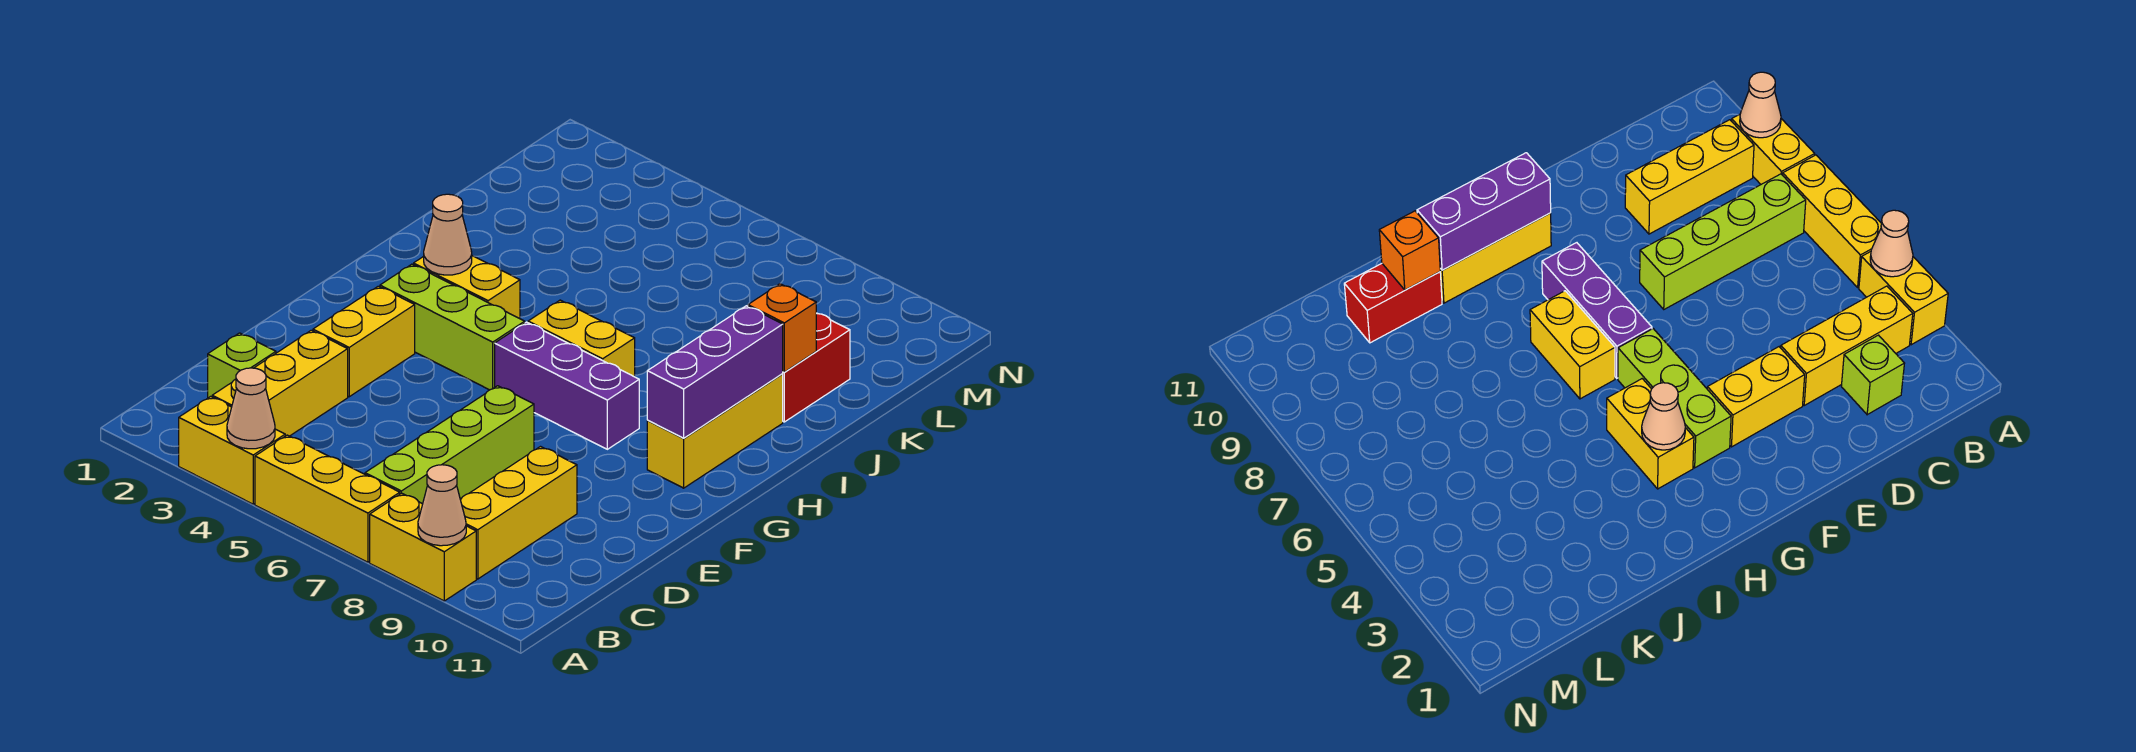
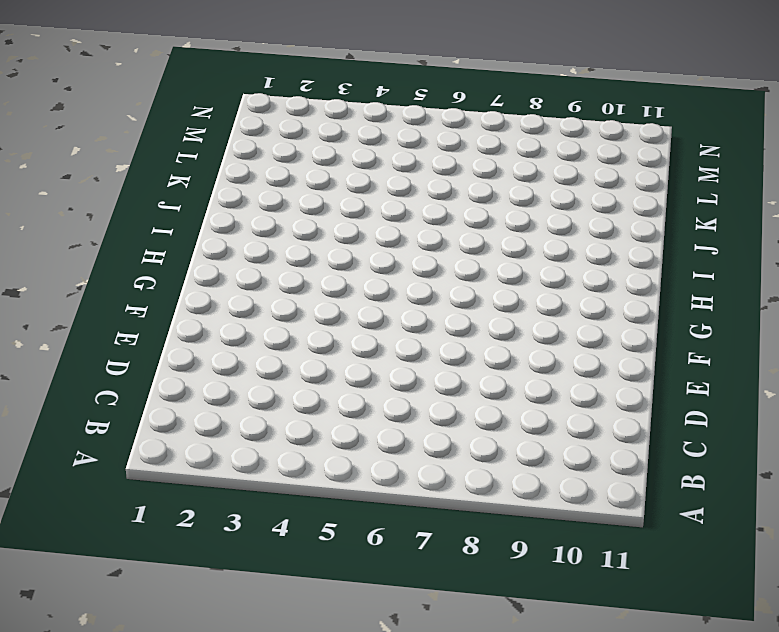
none -> yellow 1x2 brick [179,396,285,504]
none -> yellow 1x3 brick [255,435,400,562]
none -> yellow 1x2 brick [370,493,476,601]

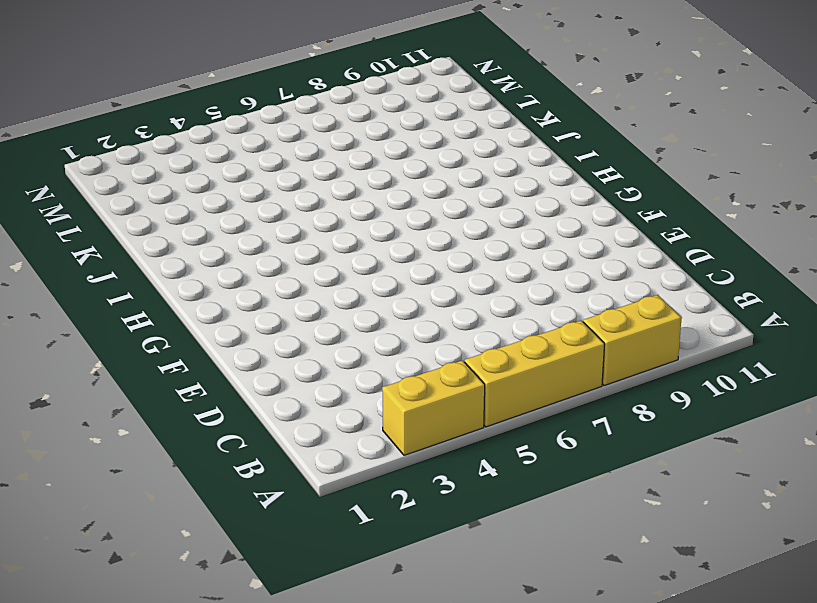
none -> yellow 1x3 brick [212,330,348,436]
none -> lime 1x4 brick [365,386,534,504]
none -> yellow 1x3 brick [460,447,577,579]

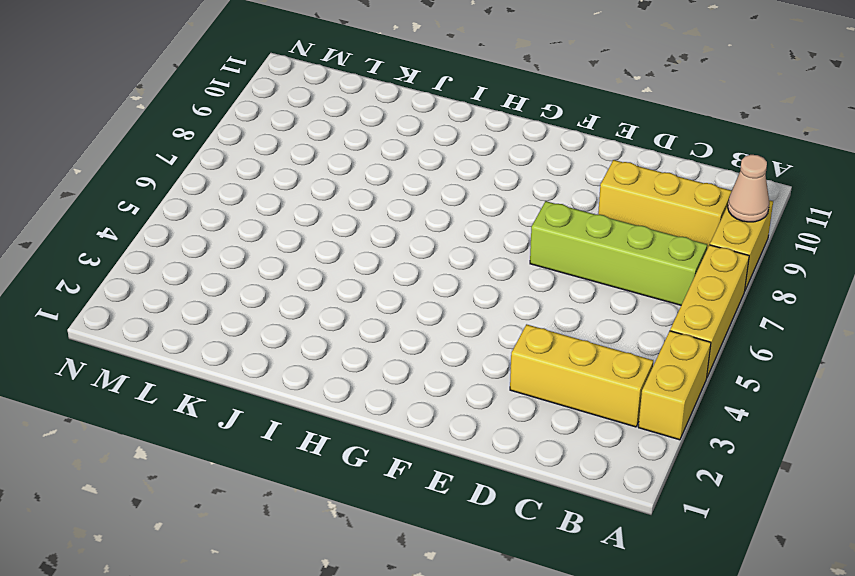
none -> lime 1x1 brick [208,333,276,398]
none -> yellow 1x2 brick [313,286,415,397]
none -> lime 1x3 brick [380,264,525,390]

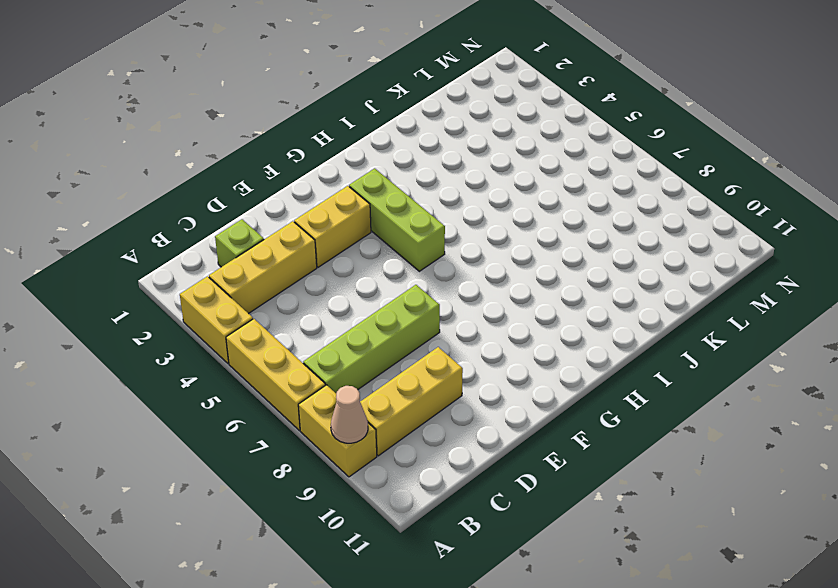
none -> purple 1x3 brick [495,322,639,449]
none -> yellow 1x3 brick [647,374,783,488]
none -> yellow 1x2 brick [414,256,520,319]

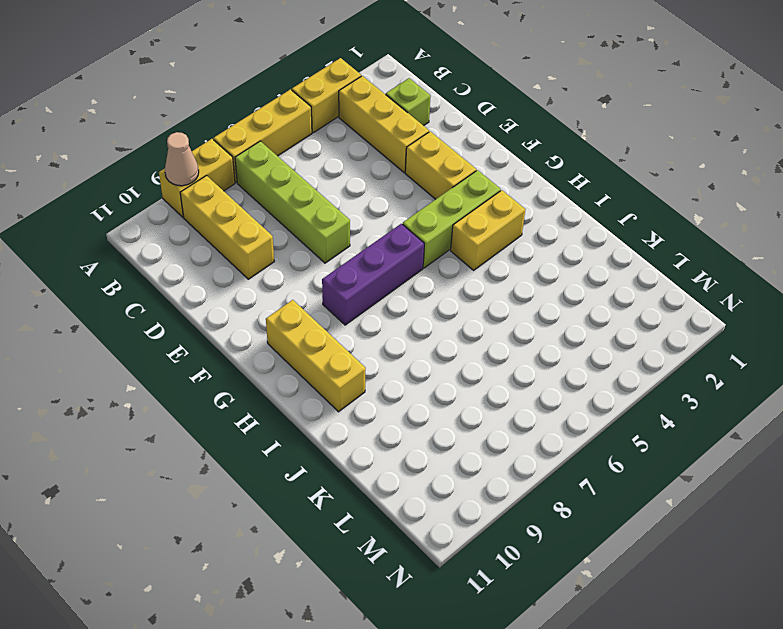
none -> yellow 1x2 brick [528,300,635,377]
none -> red 1x2 brick [783,313,850,422]
none -> tan 1x1 cone [227,368,275,449]

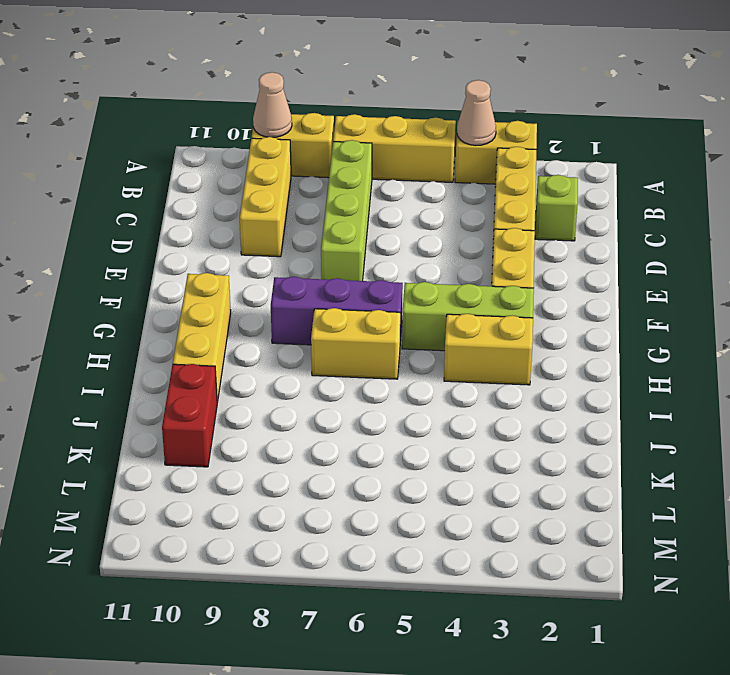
none -> purple 1x3 brick [647,306,783,438]
none -> tan 1x1 cone [424,194,472,275]
none -> orange 1x1 brick [748,284,816,372]

